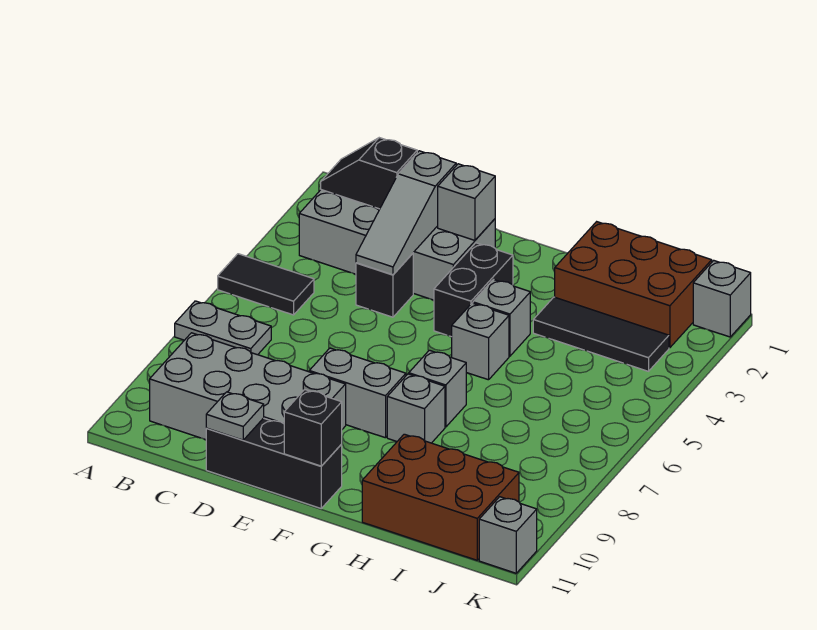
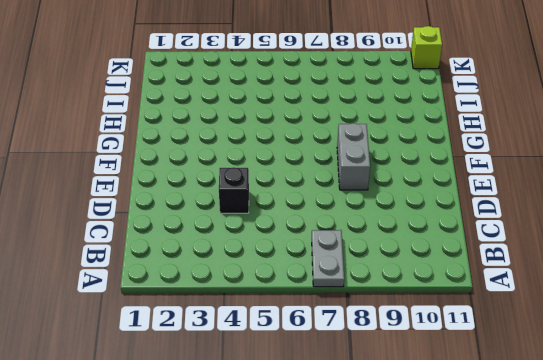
lime 1x1 brick [411,26,442,69] -> grey 1x1 brick [479,497,537,573]
none -> black 1x2 tile [218,254,314,315]
none -> grey 2x4 brick [299,190,495,300]
none -> grey 2x4 brick [150,333,346,440]

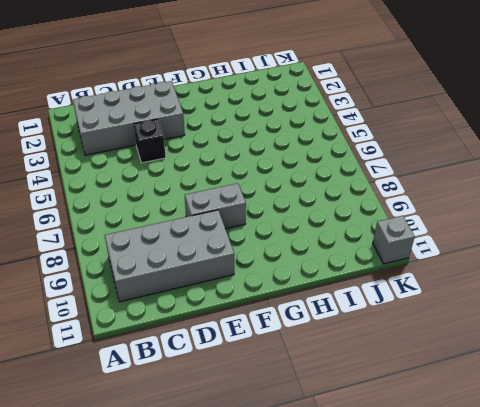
none -> black 1x2 tile [218,254,314,315]
none -> grey 1x2 plate [175,301,271,355]
none -> black 1x3 brick [206,418,342,508]

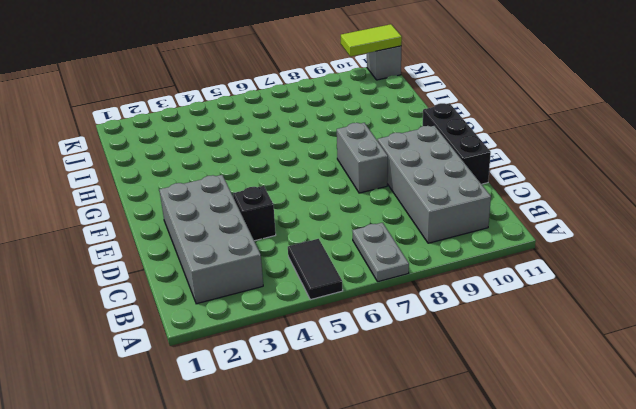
lime 1x2 tile [341,24,402,56] -> none
none -> black 1x2 brick [434,243,513,337]
none -> grey 1x1 brick [473,280,530,356]
none -> grey 1x1 brick [452,303,509,380]

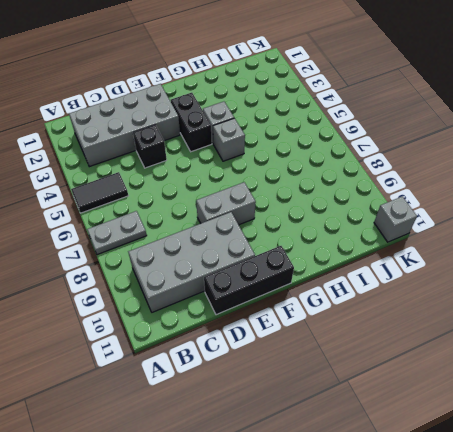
none -> grey 1x1 brick [409,350,466,427]
none -> grey 1x1 brick [387,374,445,443]
none -> brown 2x3 brick [555,222,712,348]

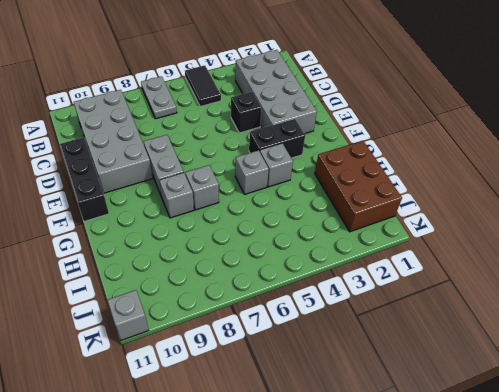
none -> black 1x3 tile [533,297,669,371]
none -> brown 2x3 brick [362,434,519,560]
none -> grey 1x1 brick [693,260,751,337]

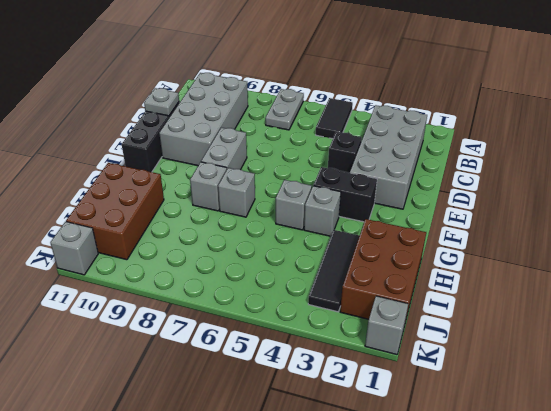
none -> black 1x2 slope [321,138,417,209]
none -> grey 1x3 slope [356,151,456,275]
none -> grey 1x1 brick [438,164,495,240]

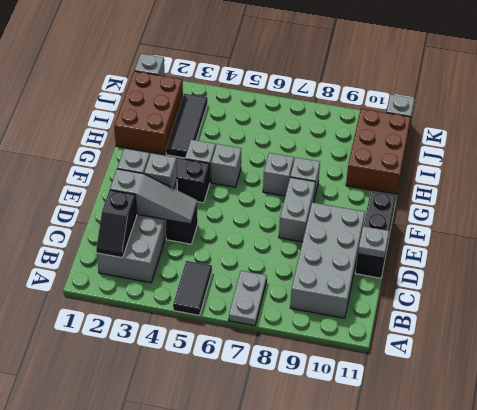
grey 1x1 brick [144,153,177,188] -> none
none -> black 1x1 brick [284,389,342,466]

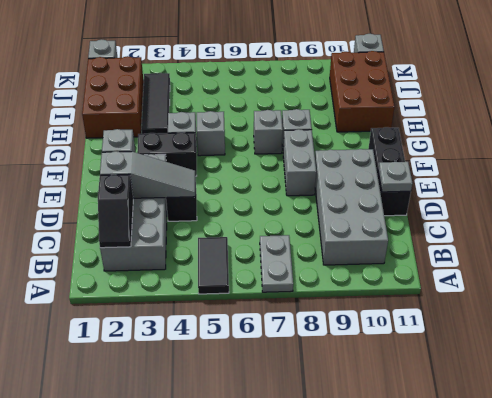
none -> black 1x1 brick [284,389,342,466]

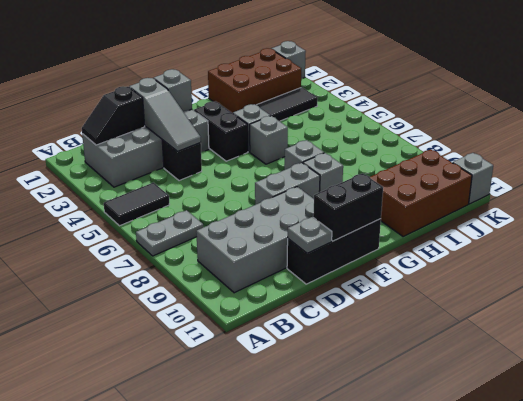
black 1x2 brick [313,173,383,241] -> black 1x1 brick [284,389,342,466]

